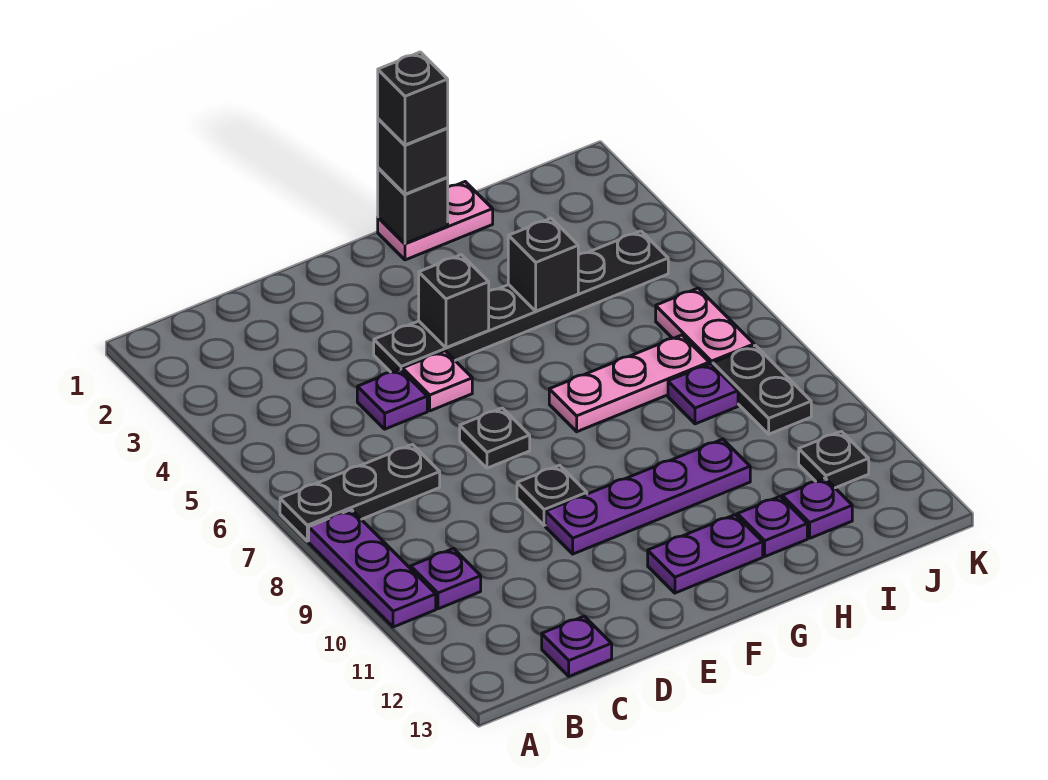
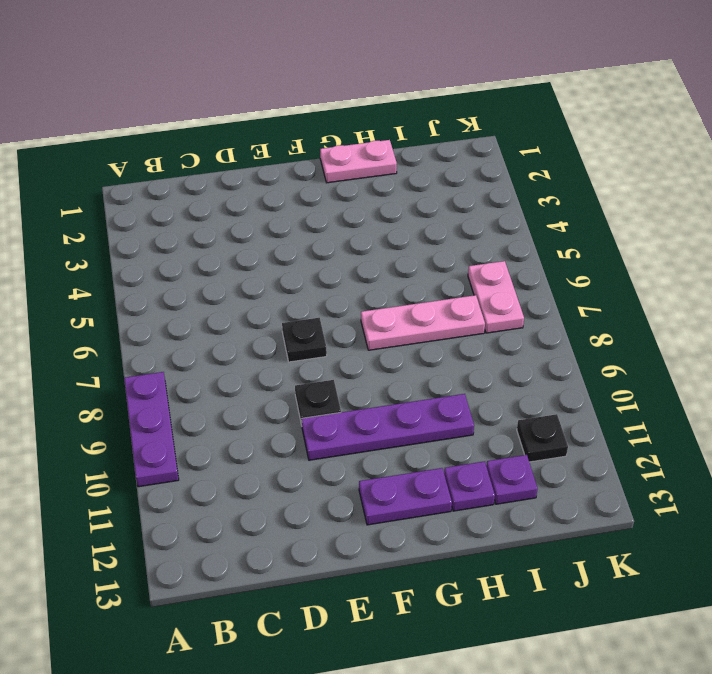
none -> black 1x3 plate [280,444,440,541]
none -> purple 1x1 plate [411,548,481,609]
none -> purple 1x1 plate [542,616,612,676]

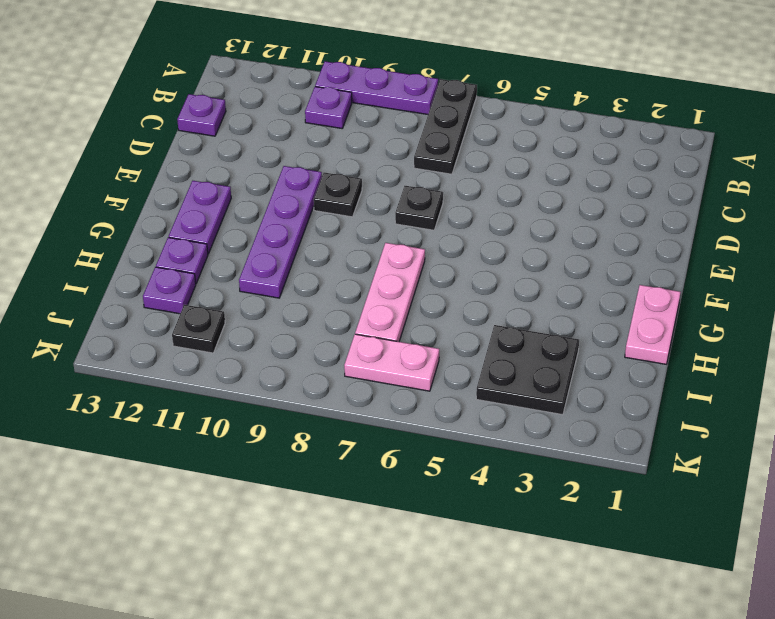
black 2x2 plate [476,325,579,415] -> black 1x6 plate [374,231,668,372]
none -> purple 1x1 plate [357,369,427,429]
none -> pink 1x1 plate [402,351,472,411]
none -> purple 1x1 plate [668,364,738,424]

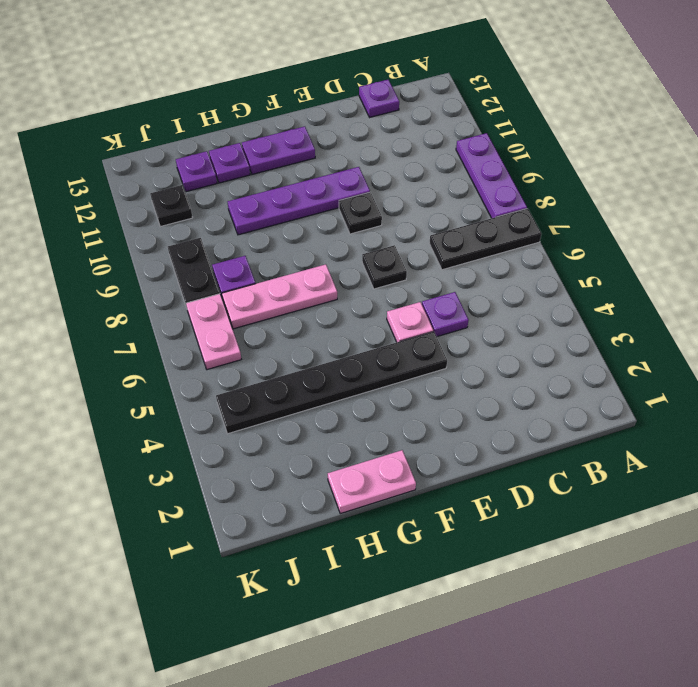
none -> purple 1x1 plate [411,548,481,609]
none -> black 1x1 brick [419,255,489,348]
none -> black 1x1 brick [378,168,448,244]

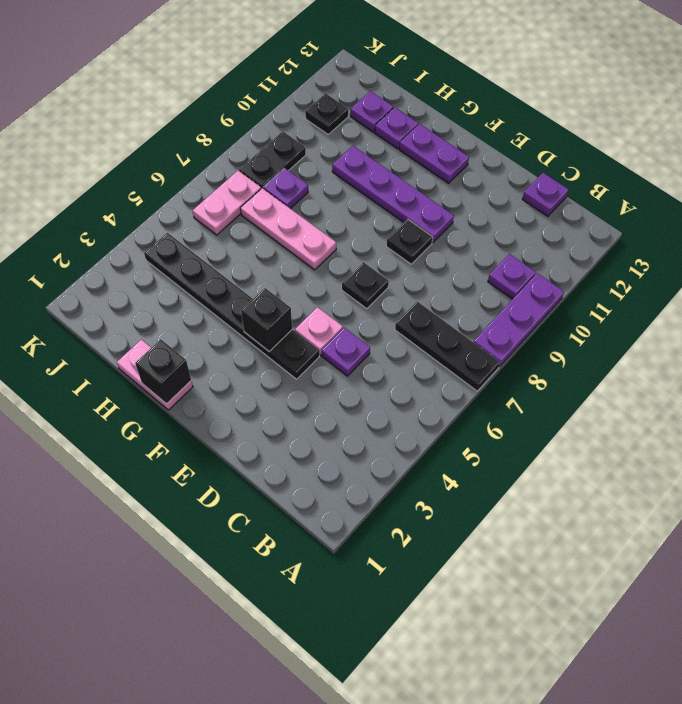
none -> black 1x1 brick [508,218,578,311]
none -> black 1x1 brick [378,119,448,194]
none -> black 1x1 brick [378,52,448,145]

